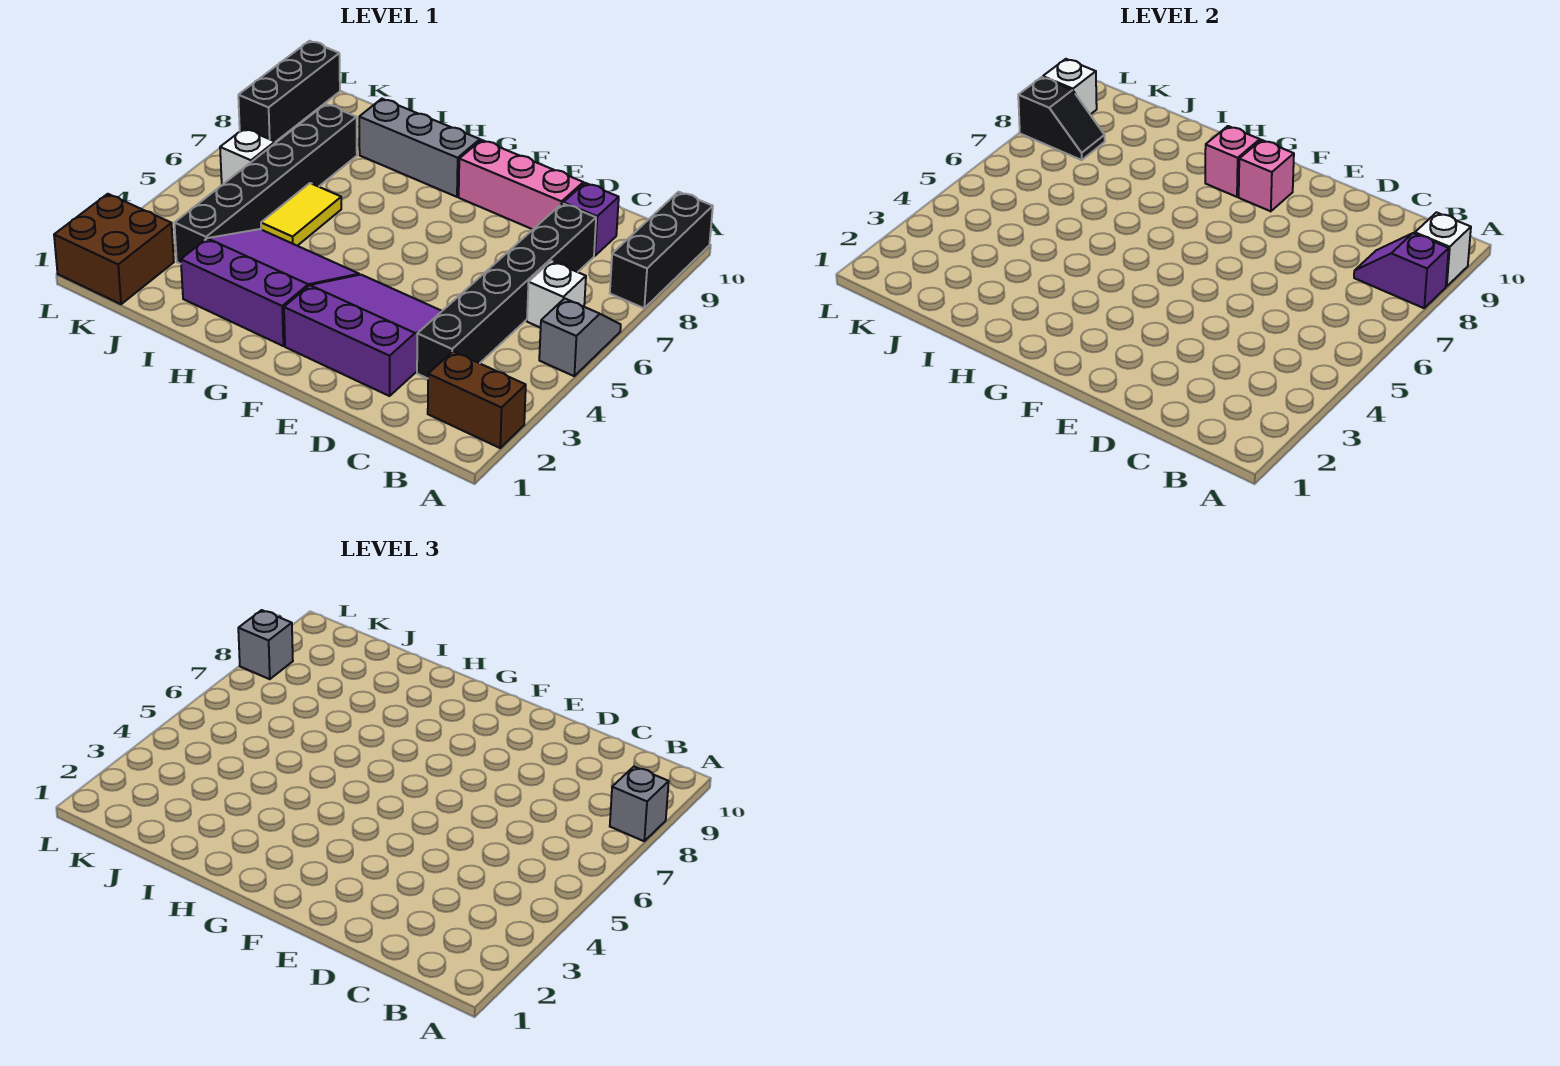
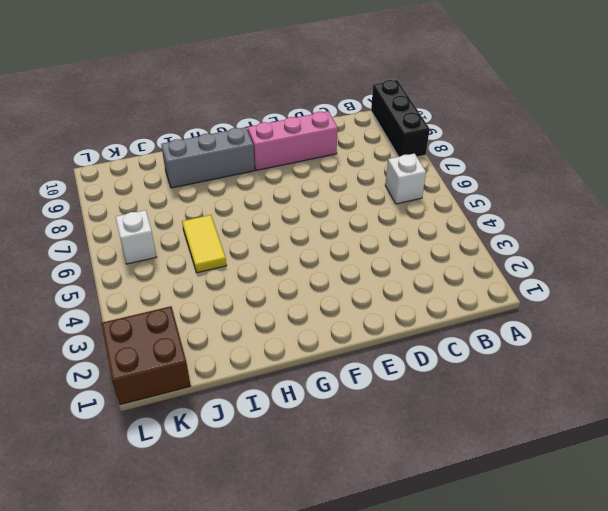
none -> brown 1x2 brick [428,351,526,448]
none -> grey 1x2 slope [539,298,621,376]
none -> black 1x6 brick [417,203,596,378]

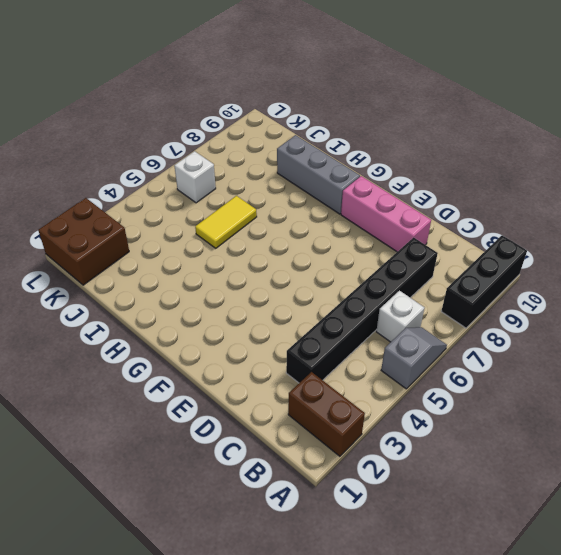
none -> purple 1x1 brick [563,183,619,256]
none -> purple 3x3 slope [284,275,442,396]
none -> purple 3x3 slope [181,229,359,346]

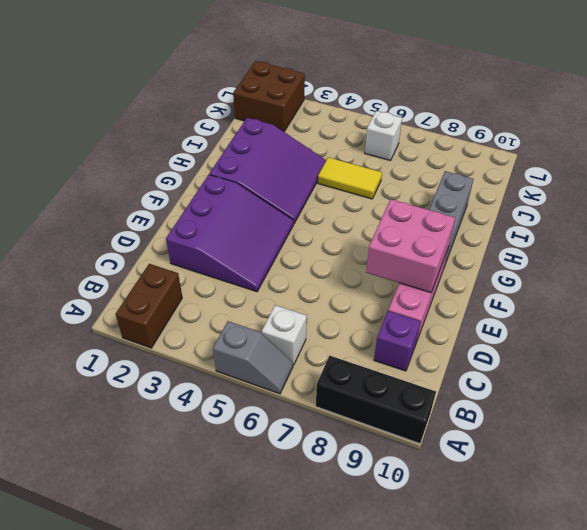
pink 2x2 brick [366,199,455,293] -> pink 1x1 brick [1239,140,1294,211]
none -> black 1x6 brick [417,203,596,378]
none -> black 1x6 brick [174,104,357,264]
none -> black 1x3 brick [238,41,340,142]

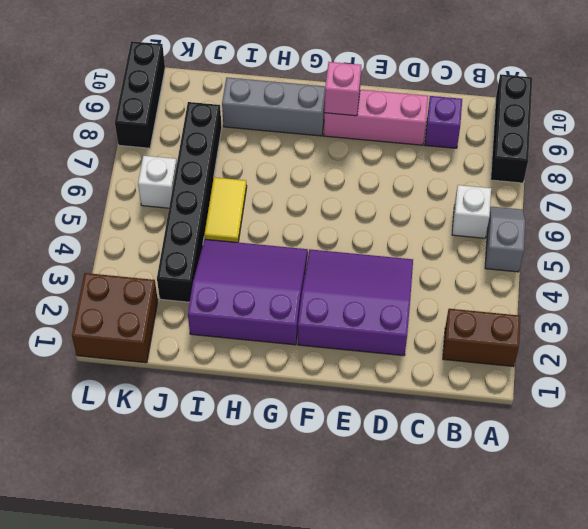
none -> black 1x6 brick [417,203,596,378]
none -> purple 1x2 slope [1354,233,1449,308]
none -> white 1x1 brick [1415,212,1471,286]

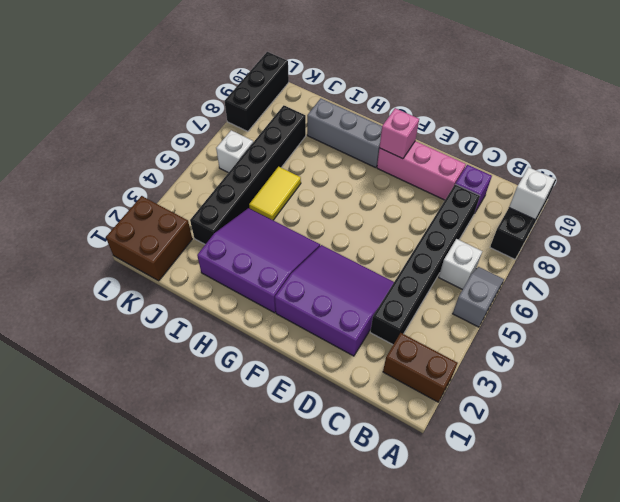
none -> purple 1x2 slope [1354,233,1449,308]
none -> pink 1x1 brick [1205,126,1260,197]
none -> black 1x2 slope [1018,77,1105,160]

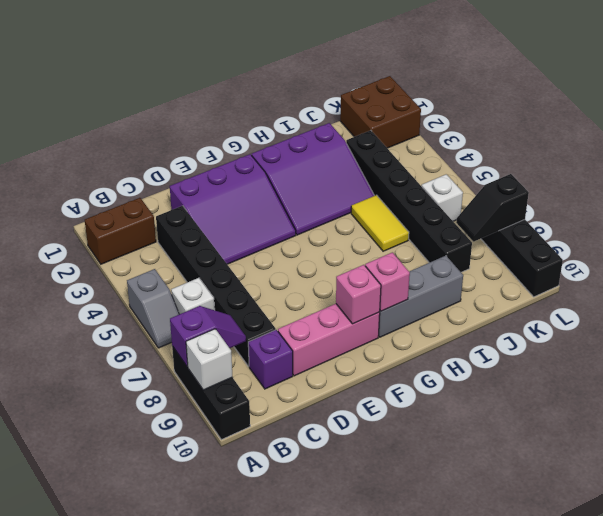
none -> white 1x1 brick [1043,59,1097,115]
none -> grey 1x1 brick [610,767,669,841]
none -> grey 1x1 brick [238,610,293,679]

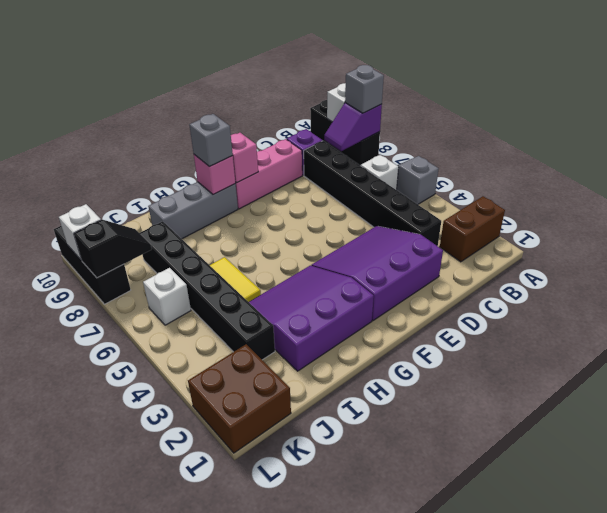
grey 1x1 brick [189,114,233,167] -> grey 1x1 brick moved to [238,610,293,679]

